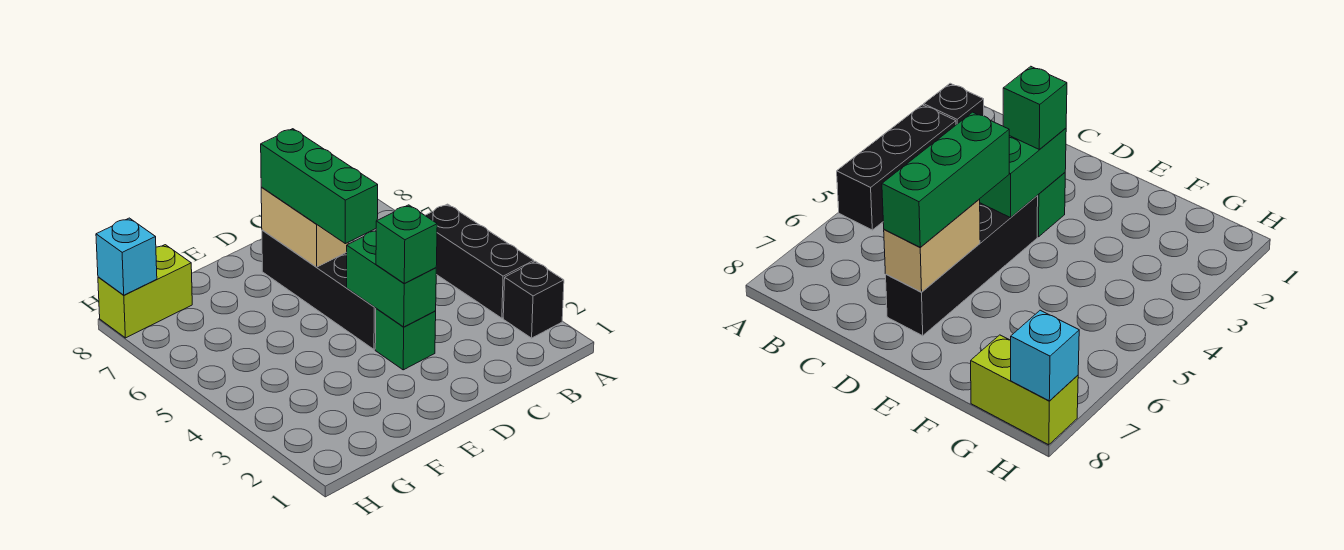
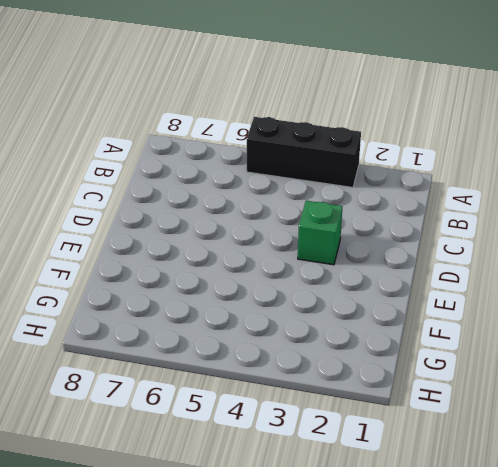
none -> black 1x1 brick [503,261,564,338]
none -> black 1x4 brick [262,230,376,349]

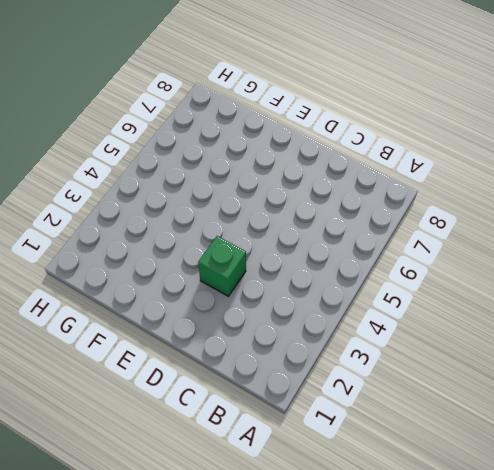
none -> black 1x1 brick [503,261,564,338]
none -> black 1x3 brick [425,204,534,318]

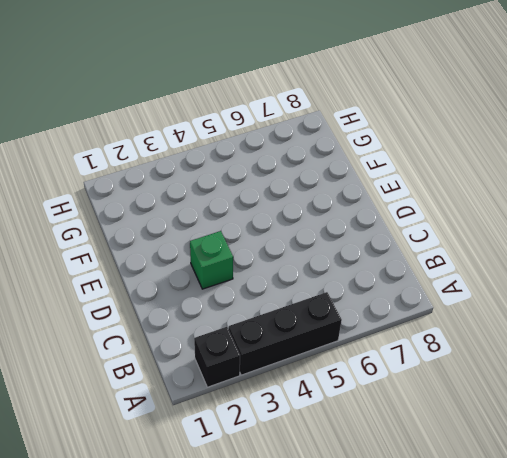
none -> black 1x4 brick [262,230,376,349]
none -> lime 1x2 brick [98,245,192,338]

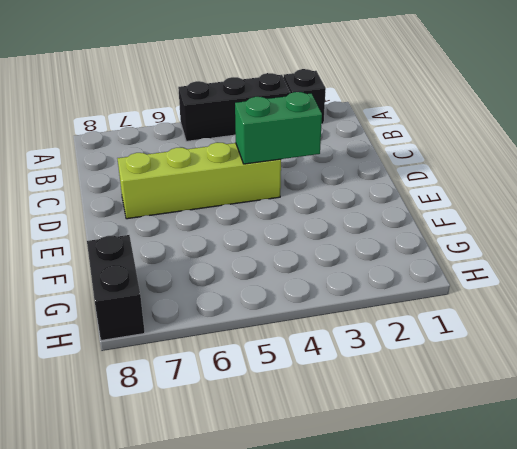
lime 1x4 brick [117,143,281,219] -> black 1x4 brick [262,230,376,349]
black 1x2 brick [87,235,145,341] -> lime 1x2 brick [98,245,192,338]
none -> green 1x1 brick [375,308,436,370]
none -> tan 1x2 brick [261,187,348,267]

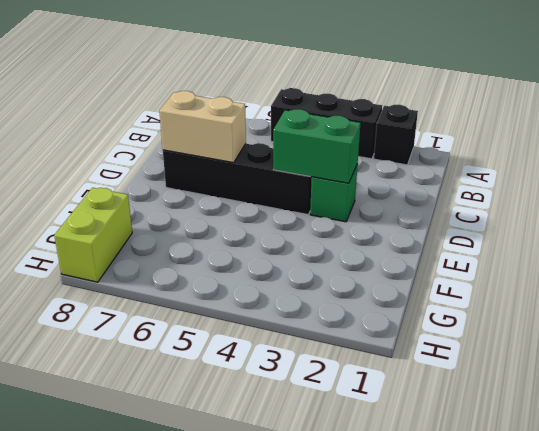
none -> cyan 1x1 brick [96,218,157,295]
none -> green 1x1 brick [376,205,437,284]

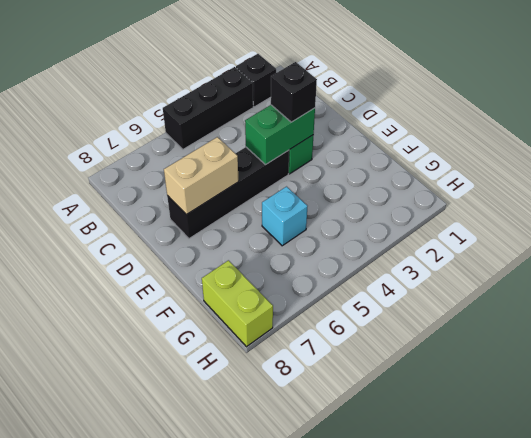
black 1x1 brick [271,62,317,122] -> green 1x1 brick [376,205,437,284]
cyan 1x1 brick [262,187,307,246] -> cyan 1x1 brick moved to [96,218,157,295]
none -> green 1x3 brick [261,129,378,244]

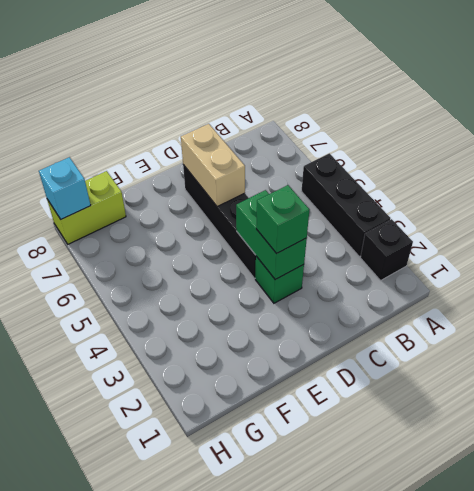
none -> green 1x3 brick [261,129,378,244]

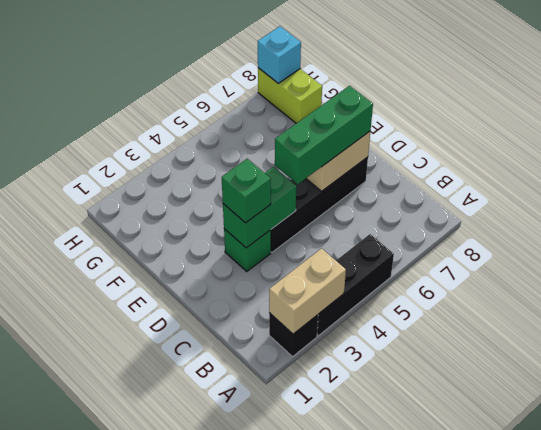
tan 1x2 brick [269,249,346,334] -> none

